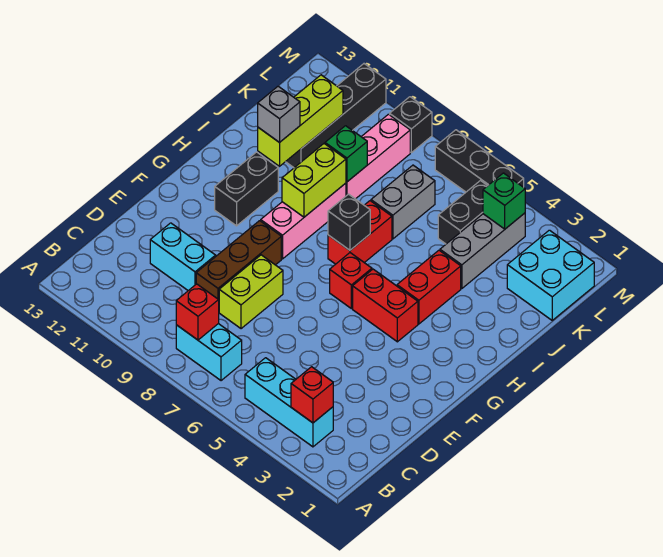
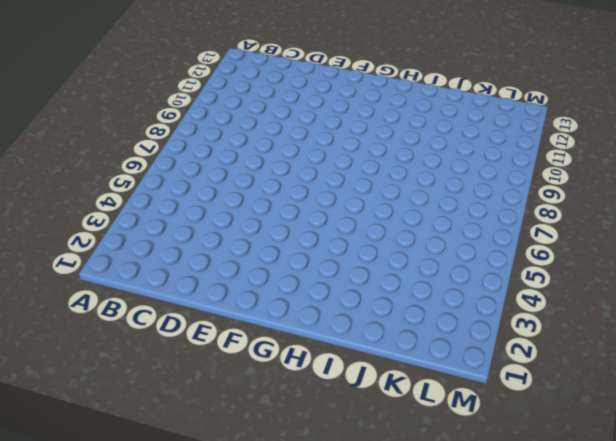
none -> cyan 1x3 brick [245,358,333,447]
none -> cyan 1x2 brick [176,324,242,381]
none -> lime 1x2 brick [219,255,283,329]

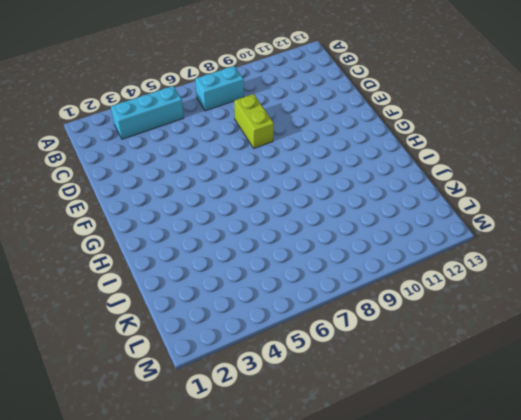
none -> brown 1x3 brick [196,221,281,300]
none -> cyan 1x2 brick [150,223,216,291]
none -> red 1x2 brick [353,269,418,342]

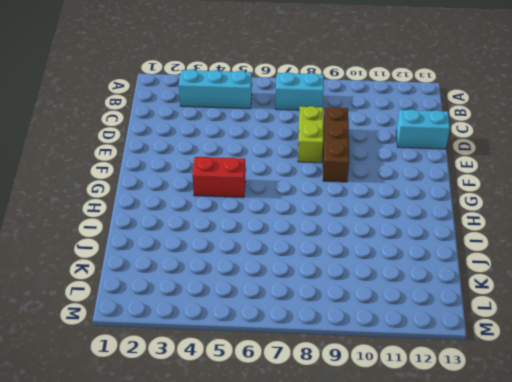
cyan 1x2 brick [396,109,450,149] -> cyan 1x2 brick moved to [150,223,216,291]
none -> red 1x1 brick [330,253,372,309]
none -> pink 1x3 brick [261,183,346,259]
none -> black 1x2 brick [215,152,278,226]

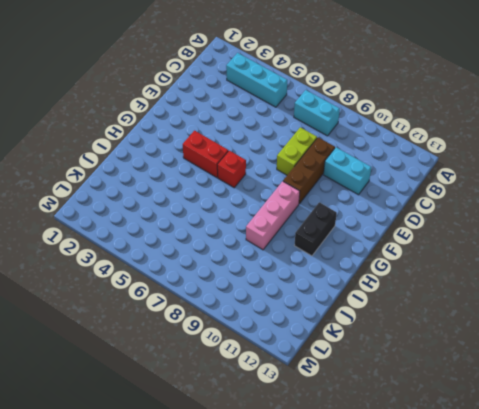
none -> red 1x2 brick [397,250,461,324]
none -> red 1x2 brick [328,201,392,264]
none -> grey 1x3 brick [440,213,525,289]

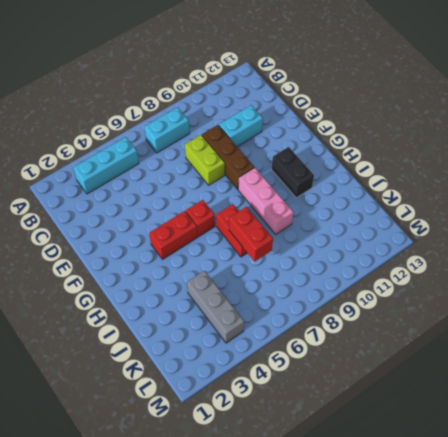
red 1x2 brick [229,207,273,261] -> red 1x2 brick moved to [397,250,461,324]
none -> grey 1x2 brick [371,165,435,239]
none -> pink 1x3 brick [346,114,410,199]
none -> black 1x4 brick [286,64,386,168]

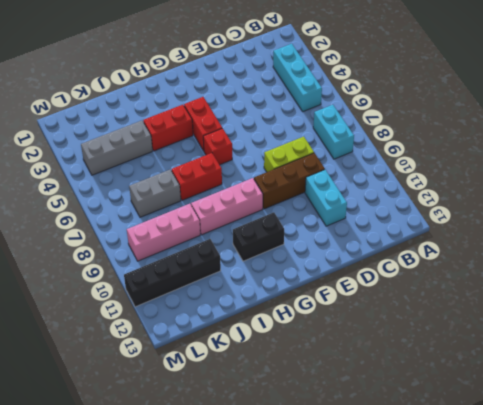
none -> cyan 2x2 brick [507,230,594,320]
none -> black 1x2 brick [438,181,487,244]
none -> black 1x3 brick [435,130,524,192]

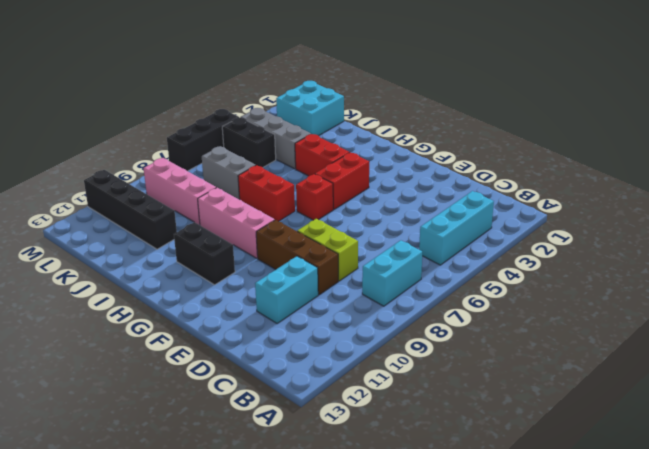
none -> black 1x1 brick [390,97,432,153]
none -> red 1x1 brick [291,367,333,423]
none -> red 1x1 brick [176,284,219,340]

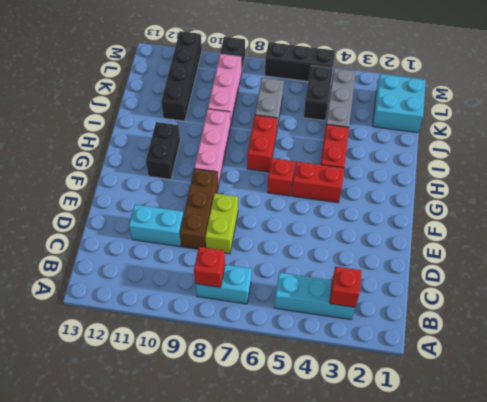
none -> black 1x1 brick [328,194,370,250]
none -> lime 1x2 brick [282,144,346,217]
none -> lime 1x3 brick [258,75,343,166]

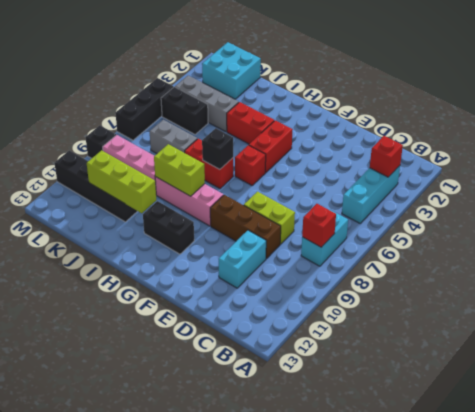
none -> green 1x1 brick [325,126,367,182]
none -> green 1x1 brick [483,173,525,229]
none -> grey 1x1 brick [258,86,300,143]

